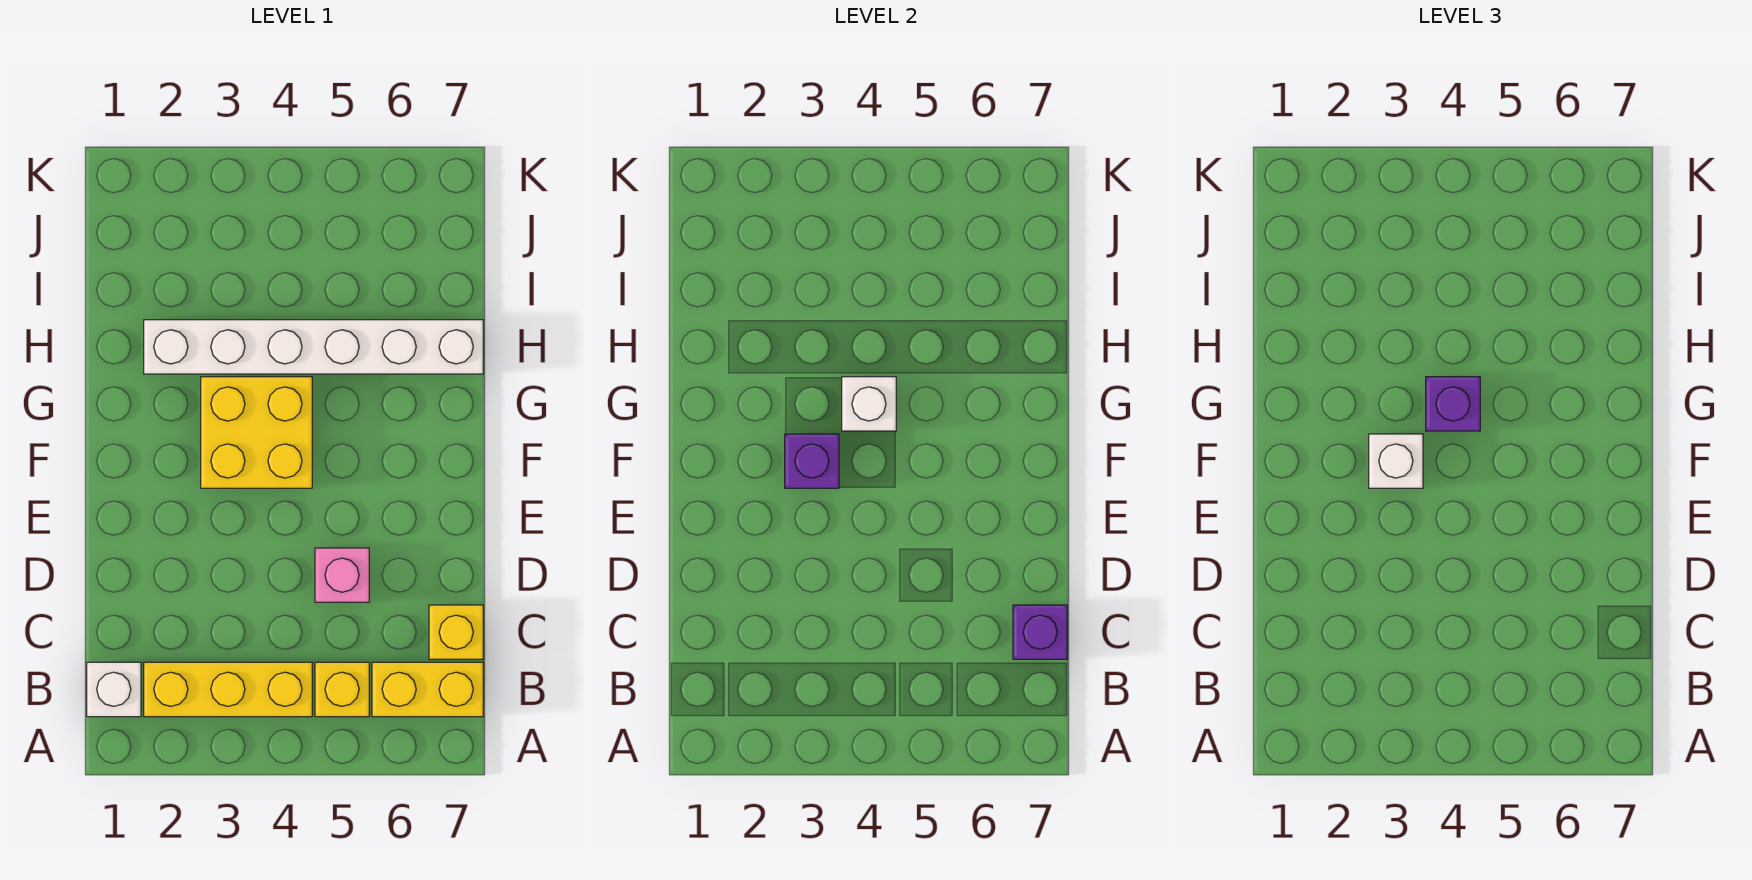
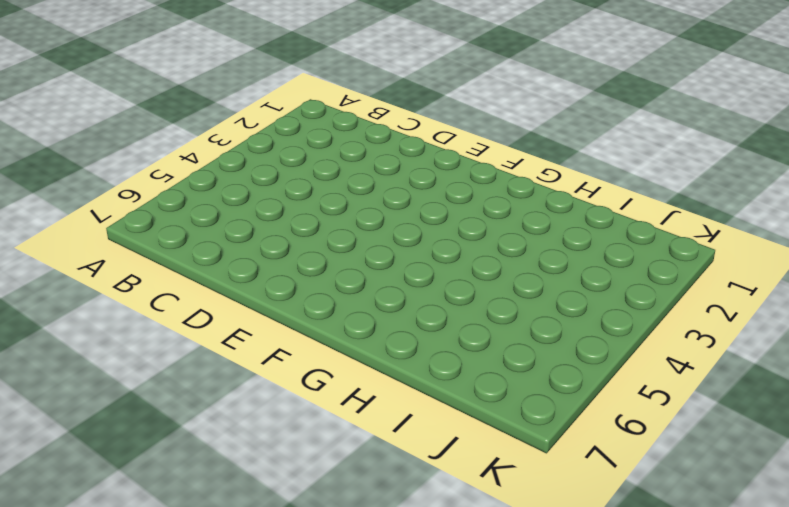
none -> white 1x1 brick [87,662,141,717]
none -> yellow 1x3 brick [144,662,312,717]
none -> yellow 1x1 brick [315,662,369,717]

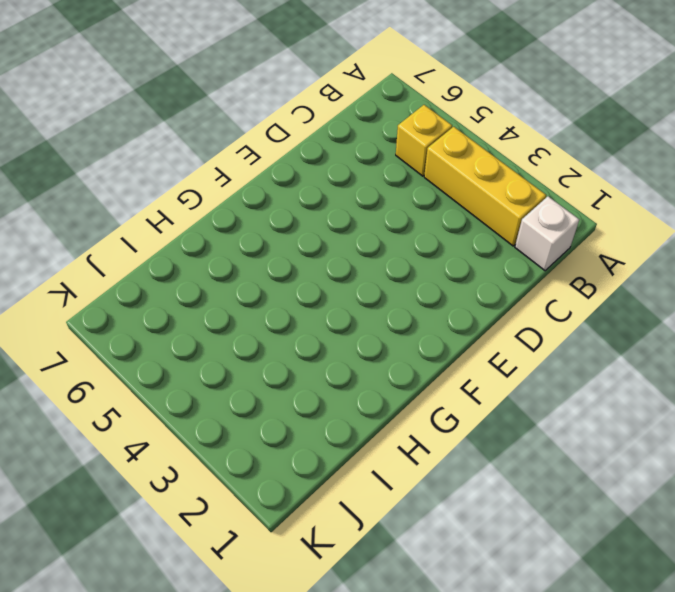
none -> yellow 1x2 brick [372,662,483,717]
none -> yellow 1x1 brick [429,605,483,659]
none -> pink 1x1 brick [315,548,369,602]

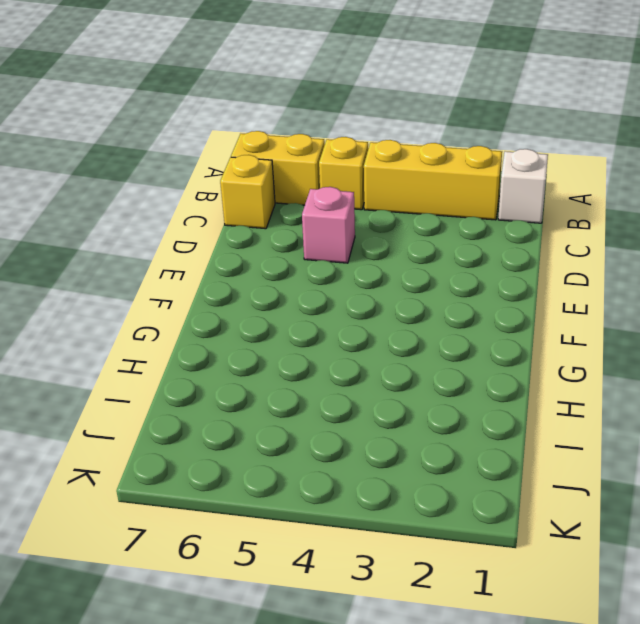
none -> yellow 2x2 brick [201,377,312,488]
none -> white 1x6 brick [144,320,483,374]
none -> purple 1x1 brick [1013,605,1067,659]

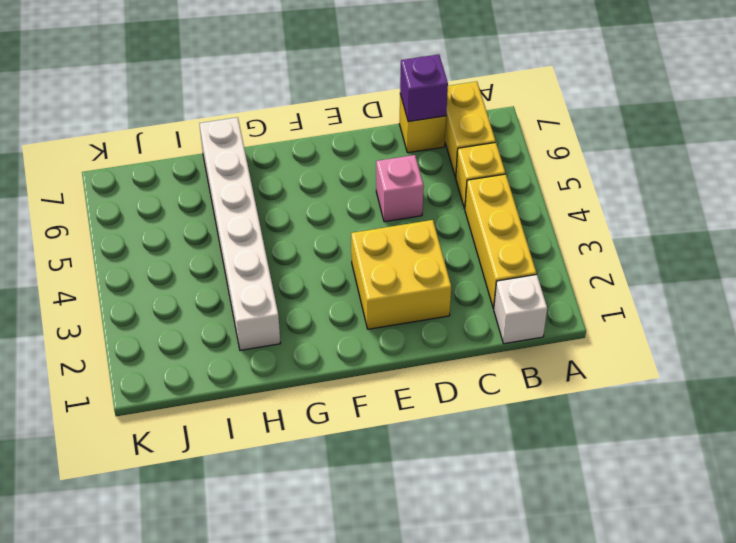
yellow 2x2 brick [351,220,451,329] -> yellow 2x2 brick moved to [201,377,312,488]
none -> purple 1x1 brick [785,434,839,488]
none -> white 1x1 brick [842,377,896,431]
none -> white 1x1 brick [1369,434,1423,488]

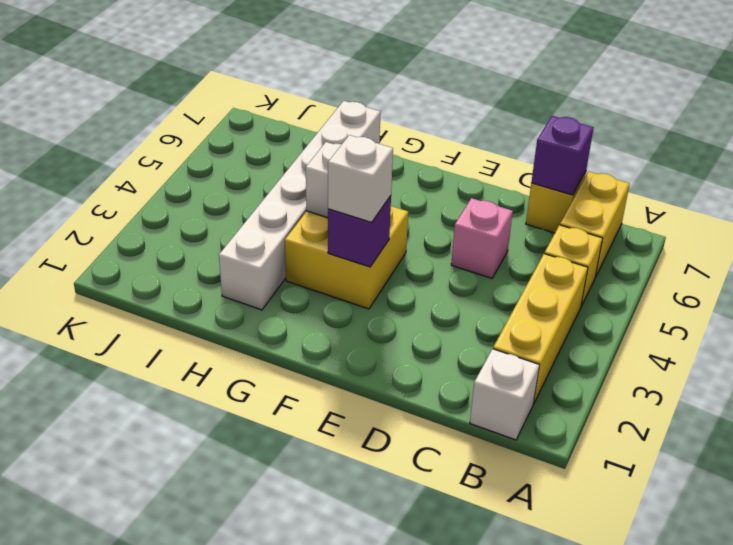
none -> purple 1x1 brick [1426,377,1480,431]

